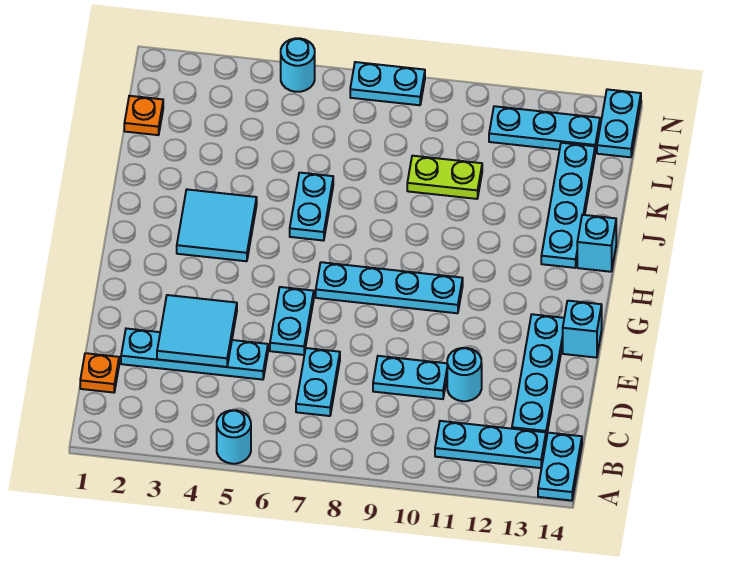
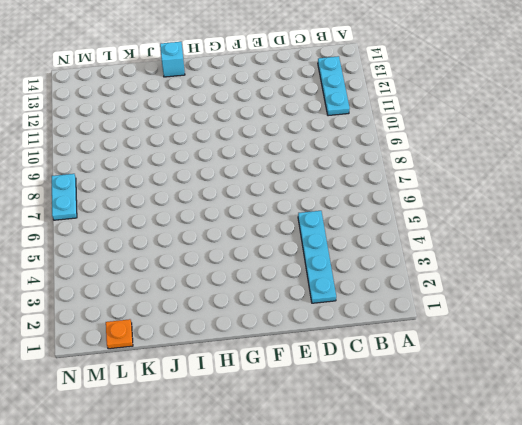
none -> cyan 1x1 round brick [217,410,251,464]
none -> cyan 1x2 plate [538,433,582,501]
none -> orange 1x1 plate [80,353,119,393]

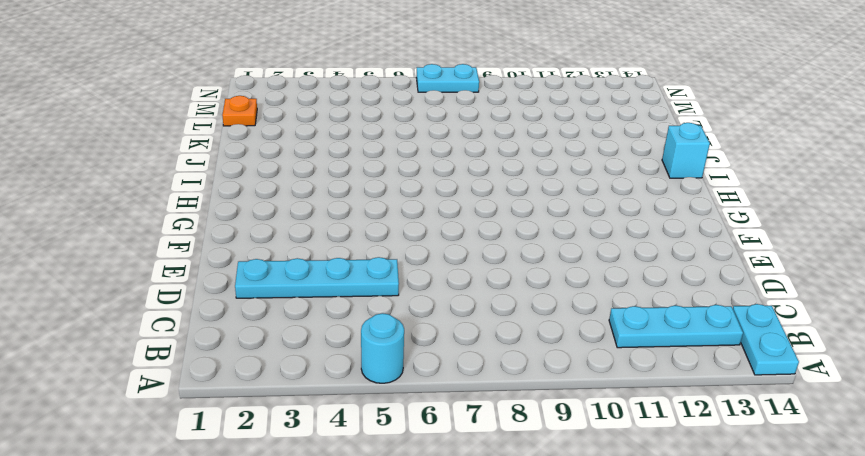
none -> orange 1x1 plate [80,353,119,393]
none -> cyan 1x2 plate [296,348,340,416]
none -> cyan 1x4 plate [512,314,564,437]

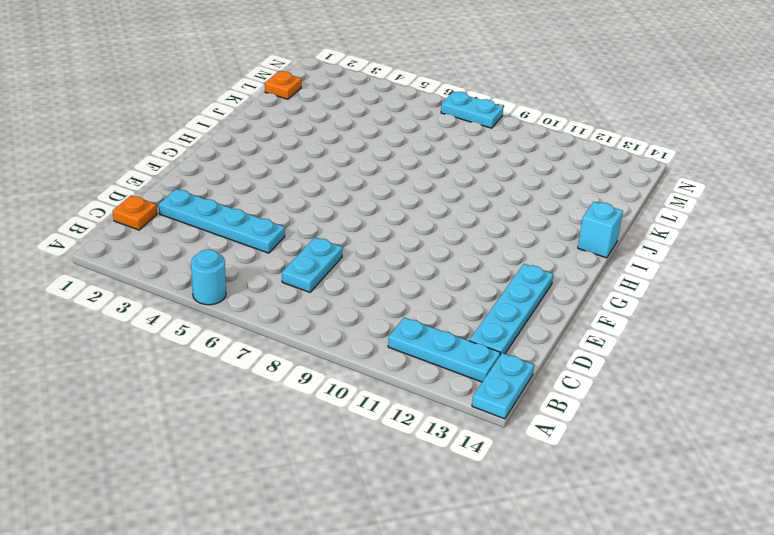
none -> cyan 1x2 plate [373,356,447,399]
none -> cyan 1x1 round brick [447,348,482,401]
none -> cyan 1x2 plate [270,287,314,355]

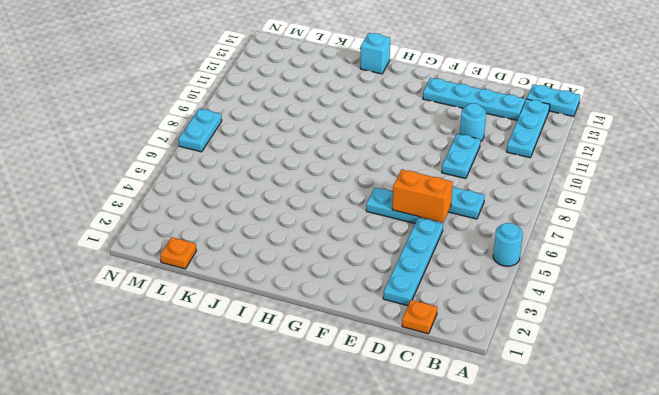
orange 1x2 brick [392,169,453,222] -> none
none -> cyan 1x1 brick [563,301,602,358]
none -> cyan 1x4 plate [316,262,463,313]
none -> cyan 2x2 tile [177,189,257,261]

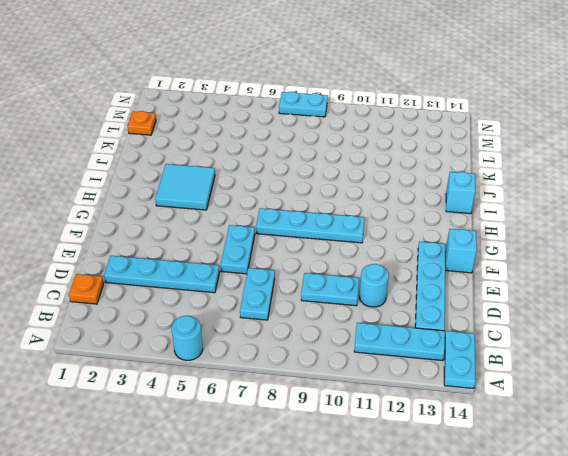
none -> cyan 1x2 plate [290,173,333,241]
none -> cyan 1x4 plate [541,143,595,268]
none -> lime 1x2 plate [407,156,482,199]

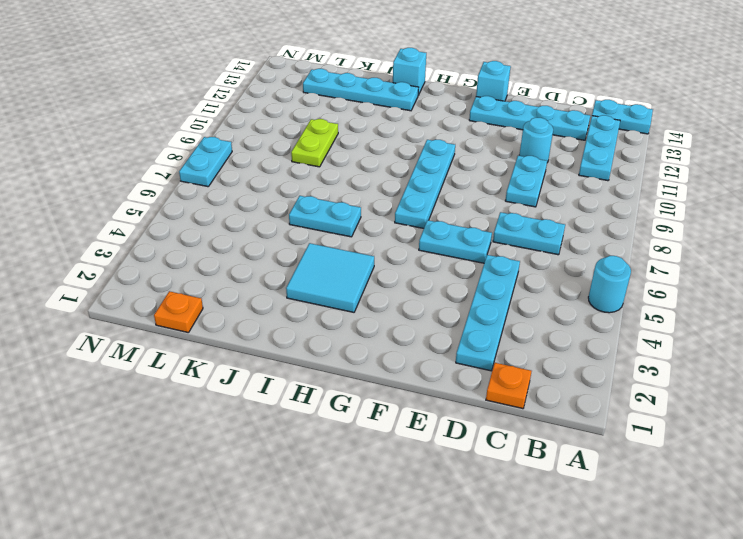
none -> cyan 1x3 plate [489,106,600,152]
none -> cyan 1x2 plate [597,89,641,157]
none -> cyan 1x1 round brick [281,38,315,92]

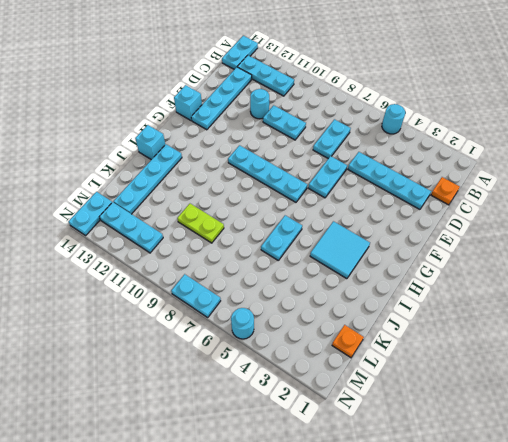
none -> cyan 2x2 tile [157,295,237,367]

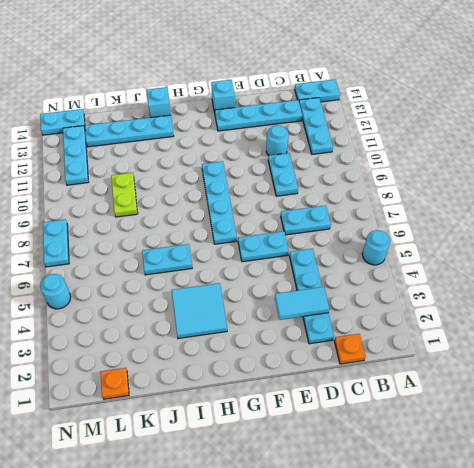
cyan 1x2 tile [275,287,329,320] -> cyan 2x2 tile [157,295,237,367]

